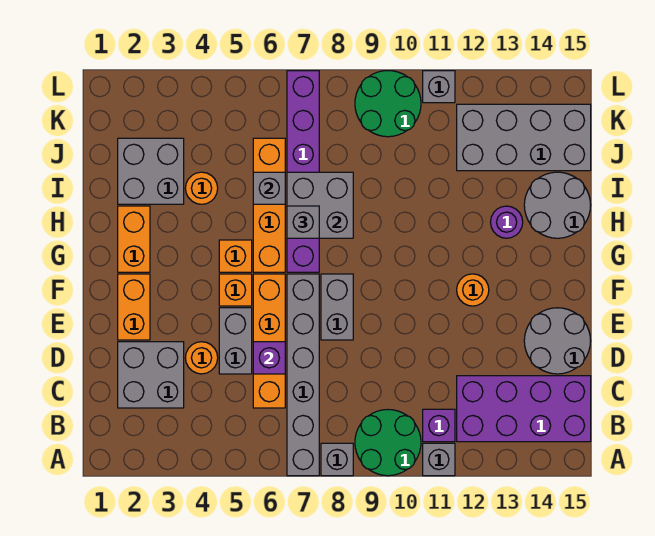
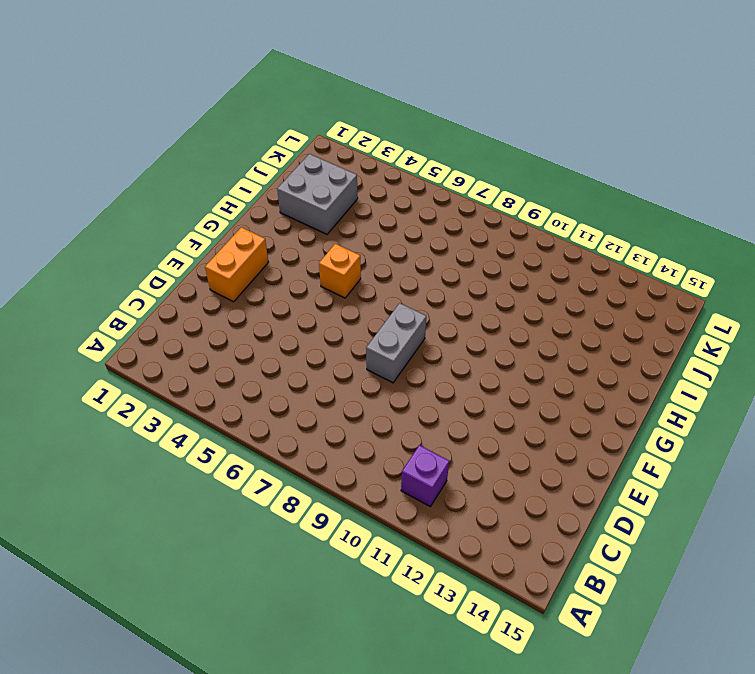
none -> grey 1x6 brick [287,274,319,476]
none -> grey 1x1 brick [321,443,353,476]
none -> green 2x2 round brick [355,410,421,476]
none -> grey 1x1 brick [423,443,455,476]

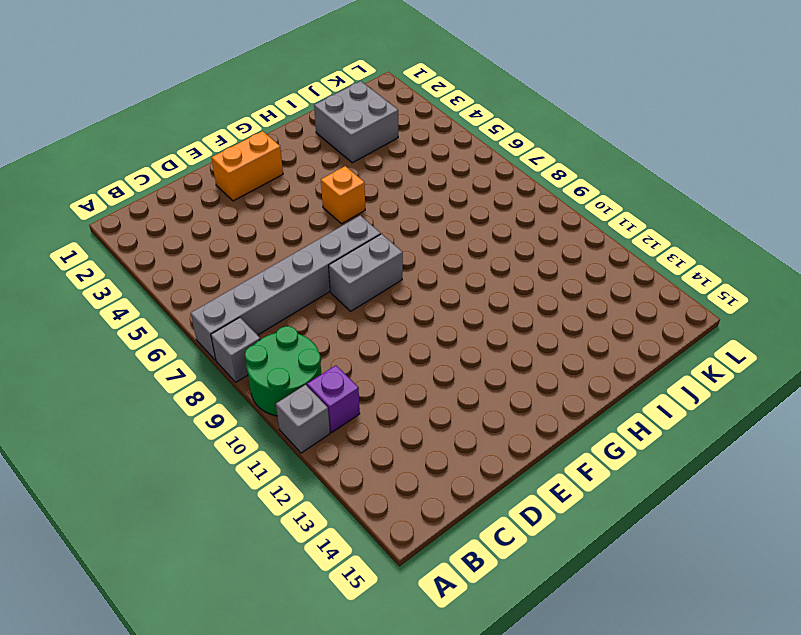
none -> purple 2x4 brick [457,376,591,442]
none -> grey 2x2 brick [118,342,184,408]
none -> orange 1x4 brick [253,274,285,408]
none -> orange 1x1 round brick [185,342,218,374]

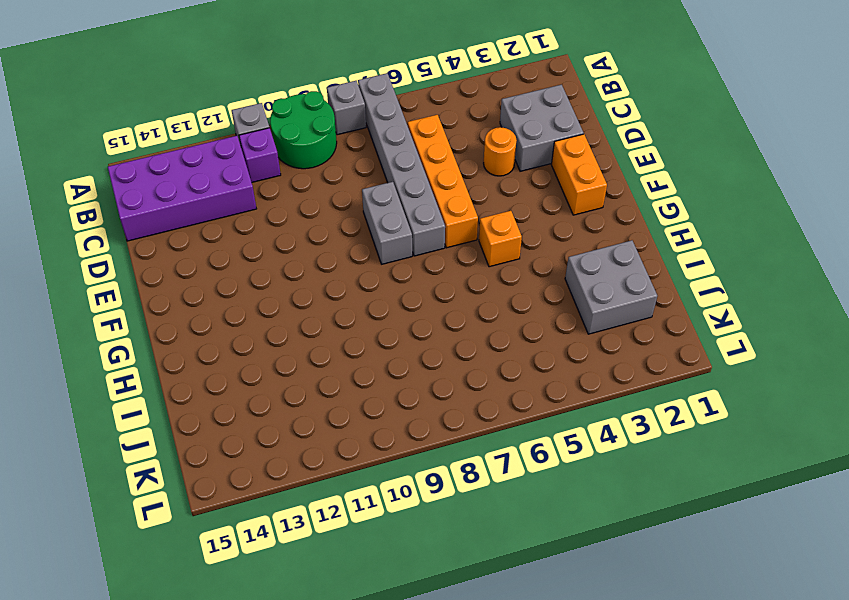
none -> grey 1x2 brick [219,308,252,374]
none -> grey 2x2 round brick [524,308,591,374]
none -> orange 1x1 brick [219,274,252,306]
none -> orange 1x1 round brick [457,274,489,306]

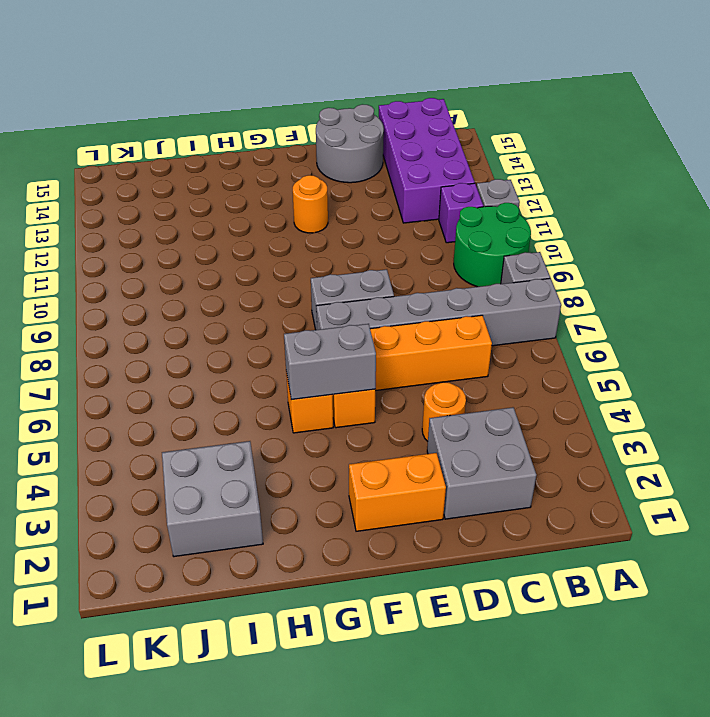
grey 1x2 brick [284,324,376,400] -> grey 1x2 brick moved to [219,308,252,374]
none -> orange 1x2 brick [118,206,150,272]
none -> orange 1x4 brick [253,138,285,272]
none -> purple 1x6 brick [287,71,319,272]
none -> purple 1x1 round brick [491,206,523,238]

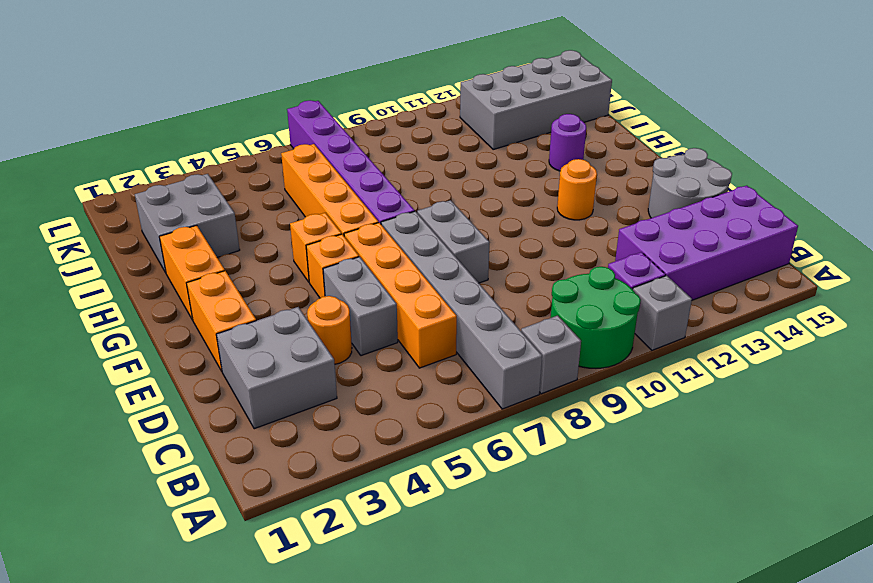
none -> grey 2x2 round brick [524,172,591,238]
none -> orange 1x1 round brick [185,172,218,204]
none -> green 2x2 round brick [355,71,421,137]
none -> grey 1x1 brick [423,71,455,103]

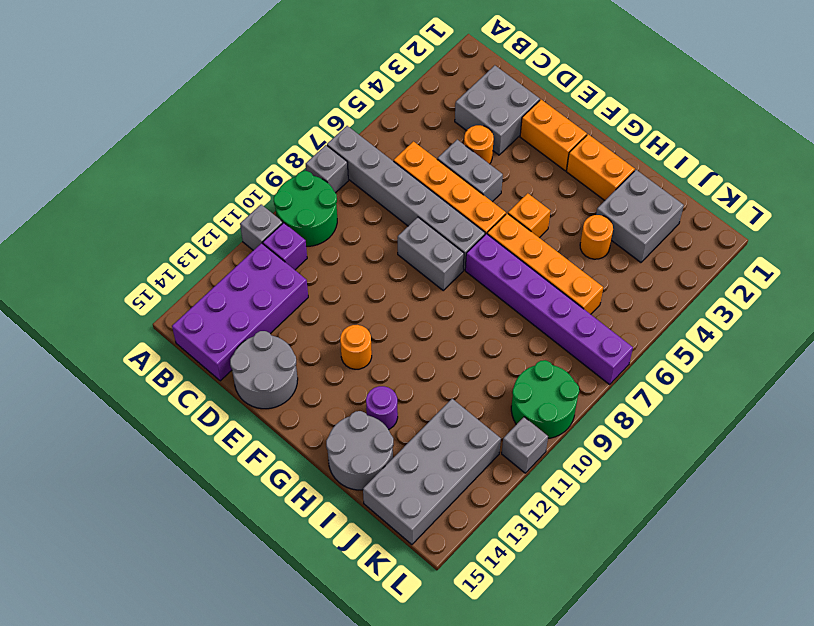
none -> orange 1x1 brick [219,274,252,306]
none -> purple 1x1 brick [253,342,285,374]
none -> grey 2x2 brick [287,172,353,238]
none -> grey 1x1 brick [253,172,285,204]

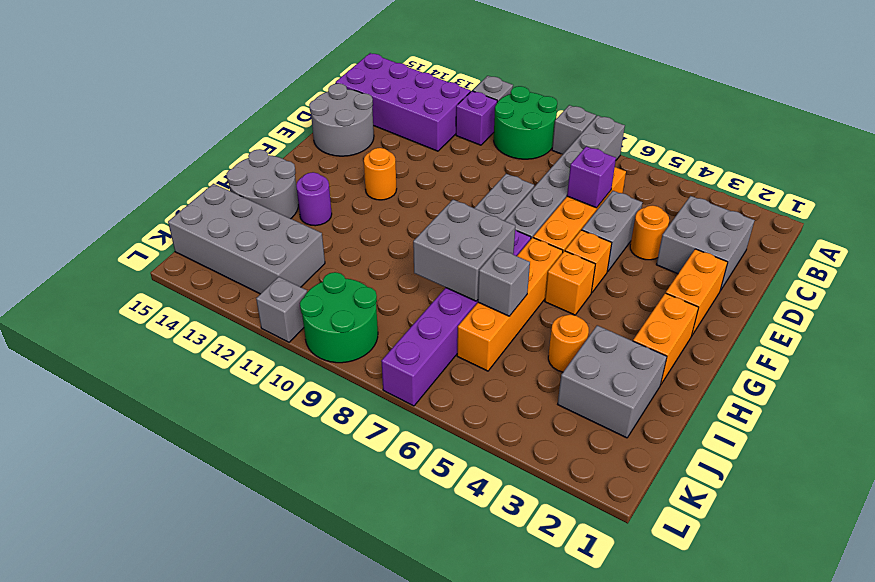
none -> grey 1x1 brick [287,206,319,238]

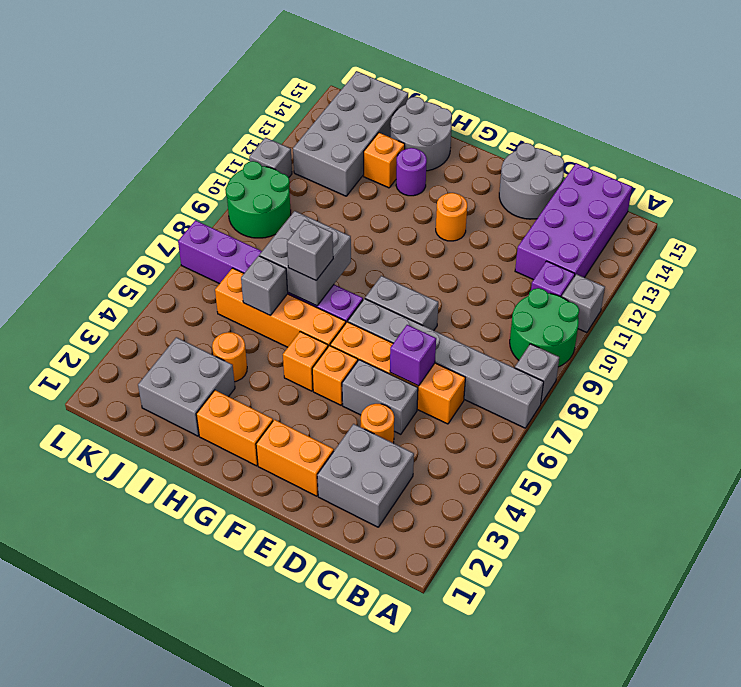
orange 1x1 brick [364,133,405,188] -> none

